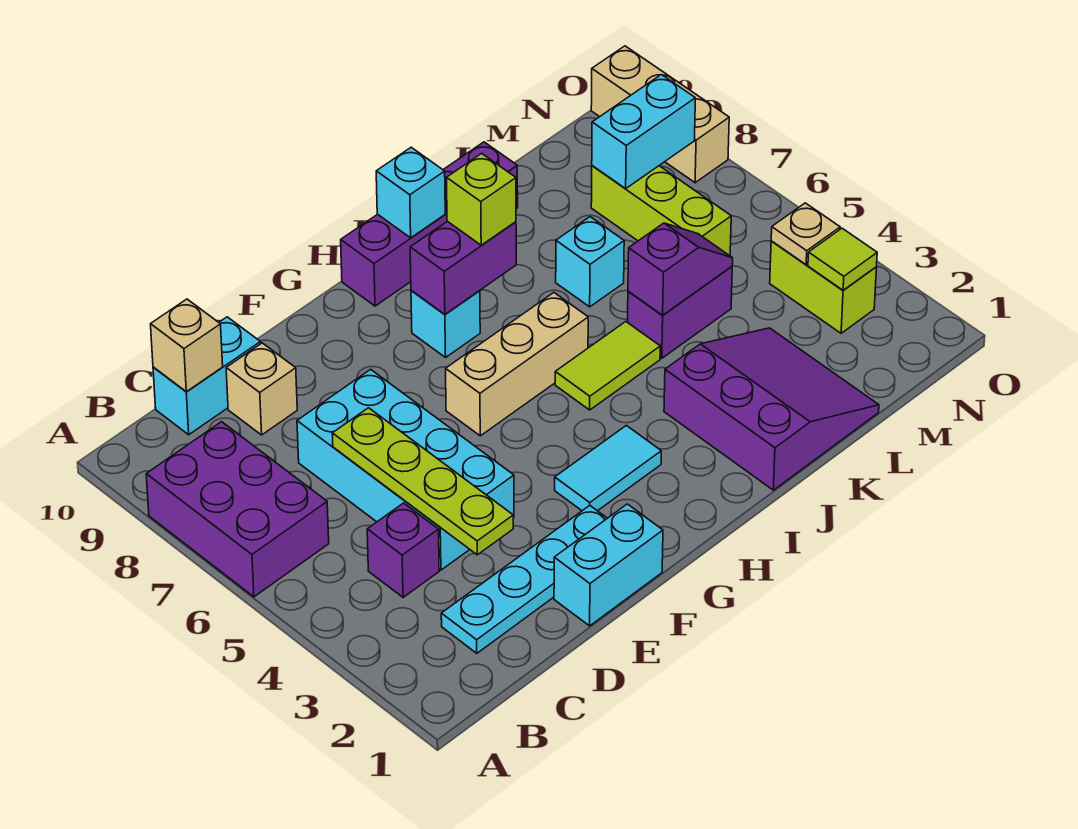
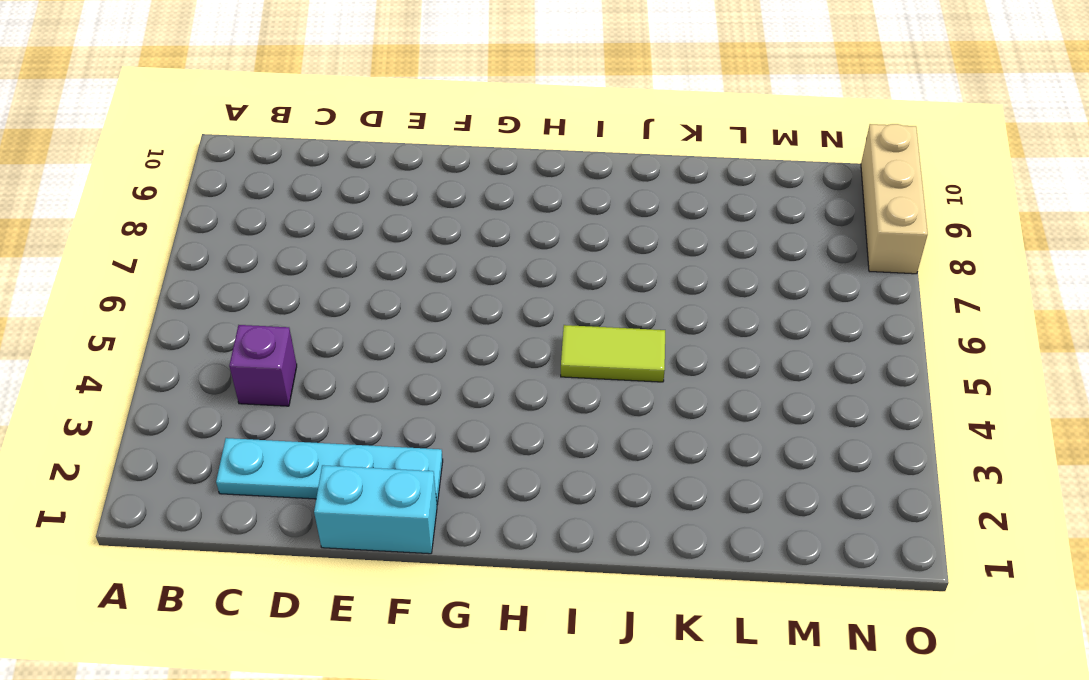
none -> purple 2x3 brick [146,422,329,597]
none -> cyan 1x2 brick [153,317,261,435]
none -> cyan 2x4 brick [297,369,514,570]

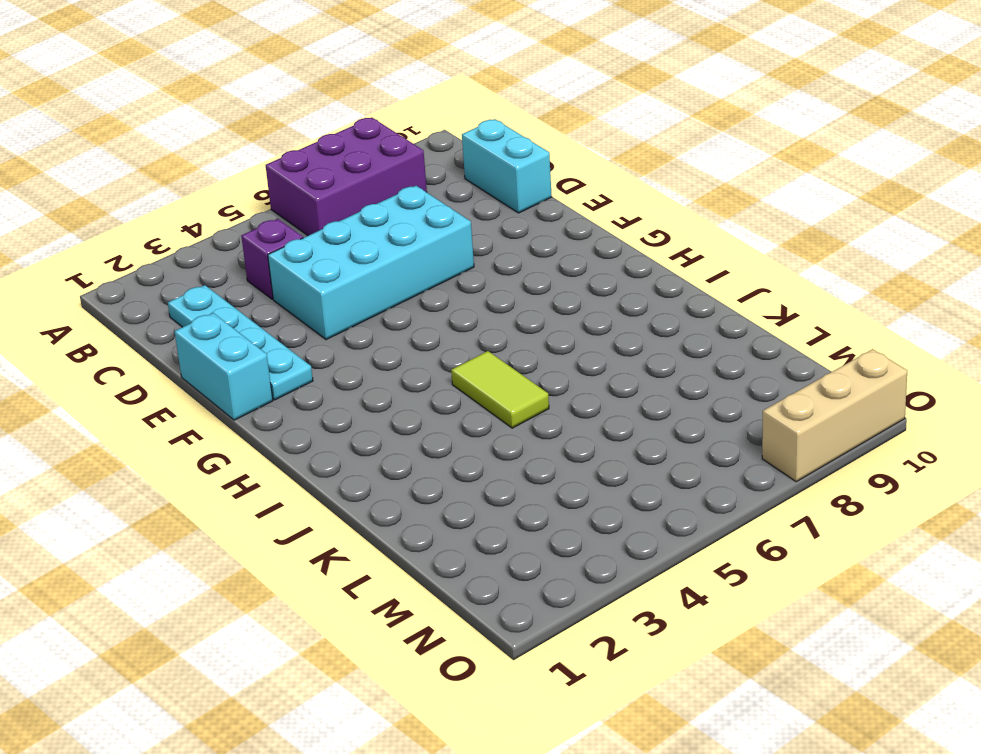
none -> tan 1x1 brick [226,343,297,435]
none -> cyan 1x2 tile [555,425,661,511]
none -> tan 1x3 brick [446,293,588,436]

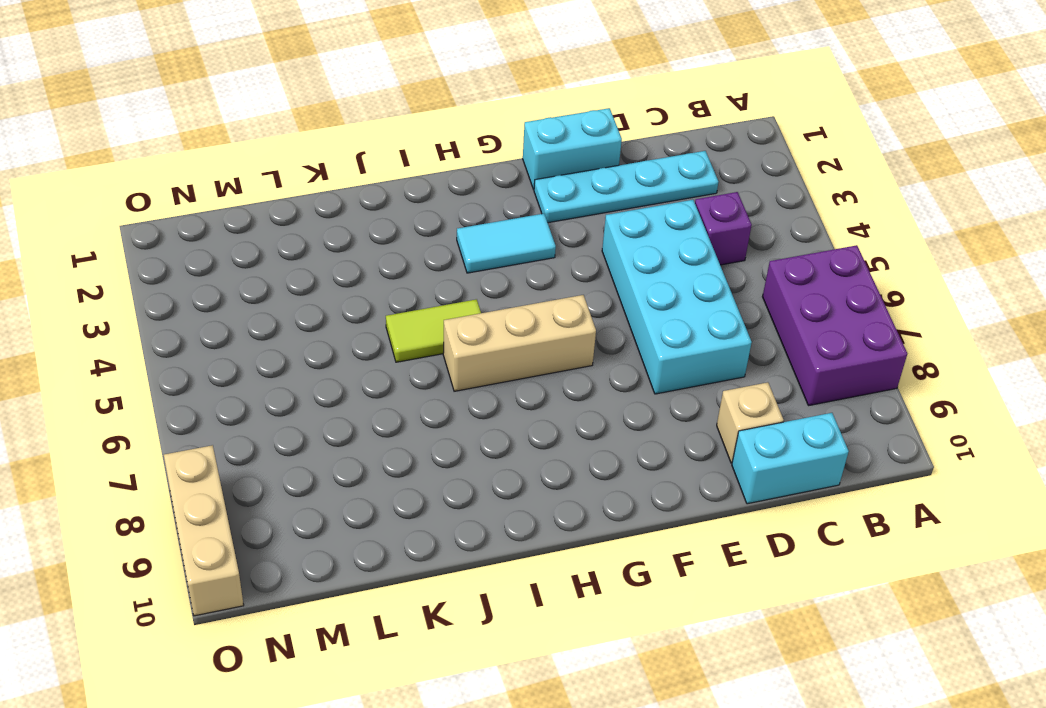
none -> cyan 1x1 brick [411,290,480,357]
none -> purple 1x4 brick [341,142,518,306]
none -> purple 3x3 slope [664,328,879,490]

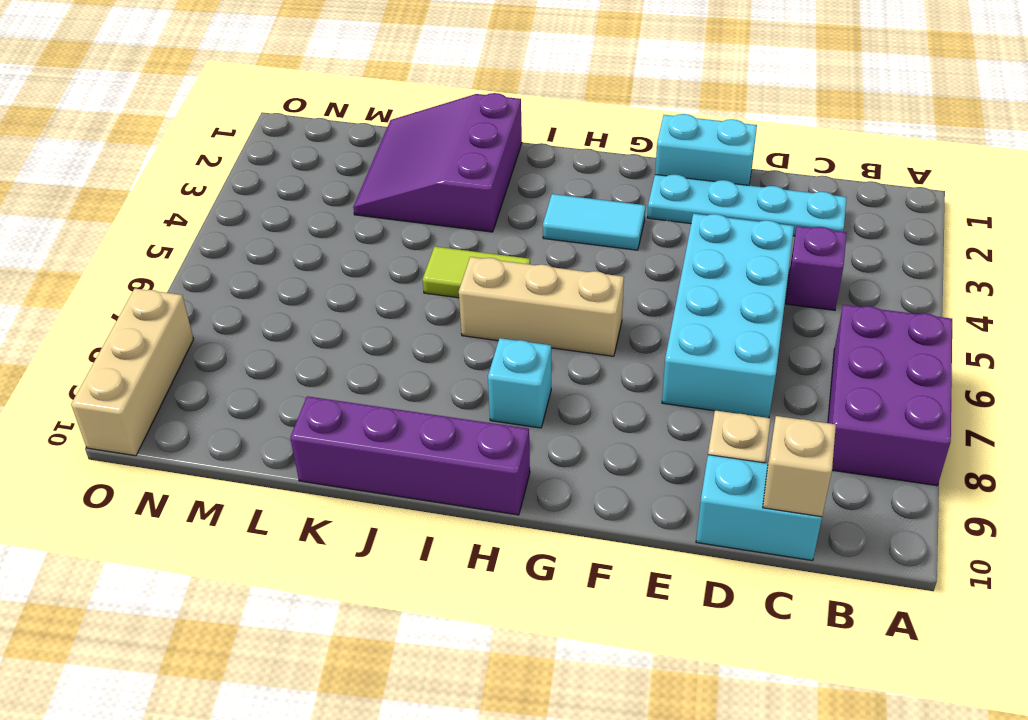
none -> purple 1x2 brick [628,267,732,358]
none -> cyan 1x1 brick [556,217,624,307]
none -> lime 1x3 brick [591,166,731,256]

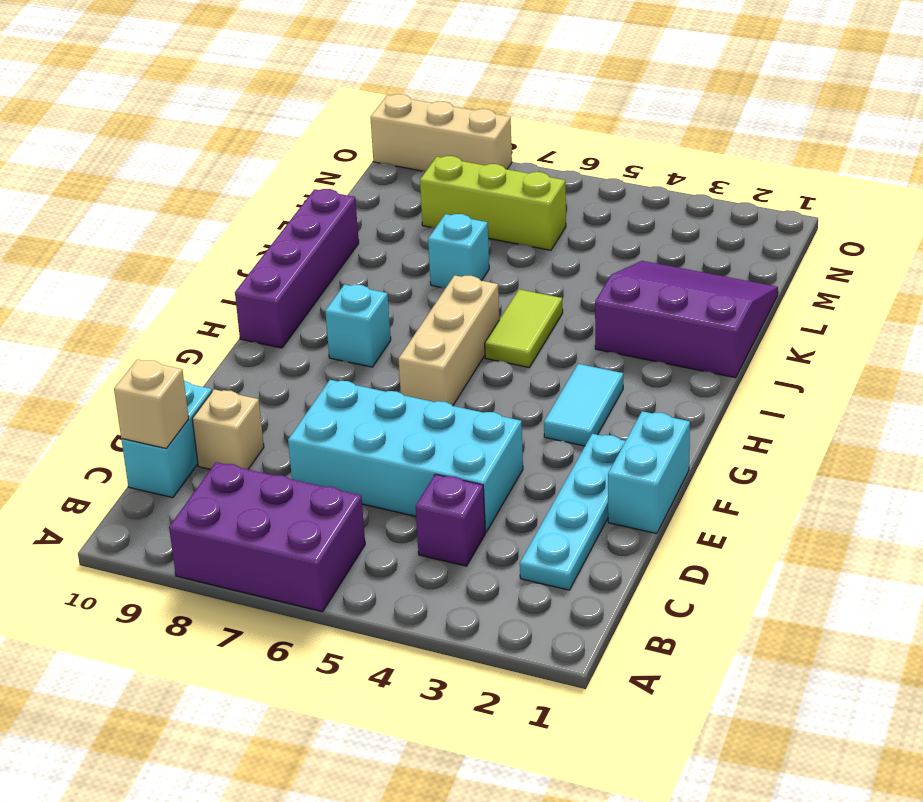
none -> purple 1x2 brick [628,267,732,358]
none -> lime 1x2 brick [770,241,877,333]
none -> lime 1x4 plate [332,408,513,555]

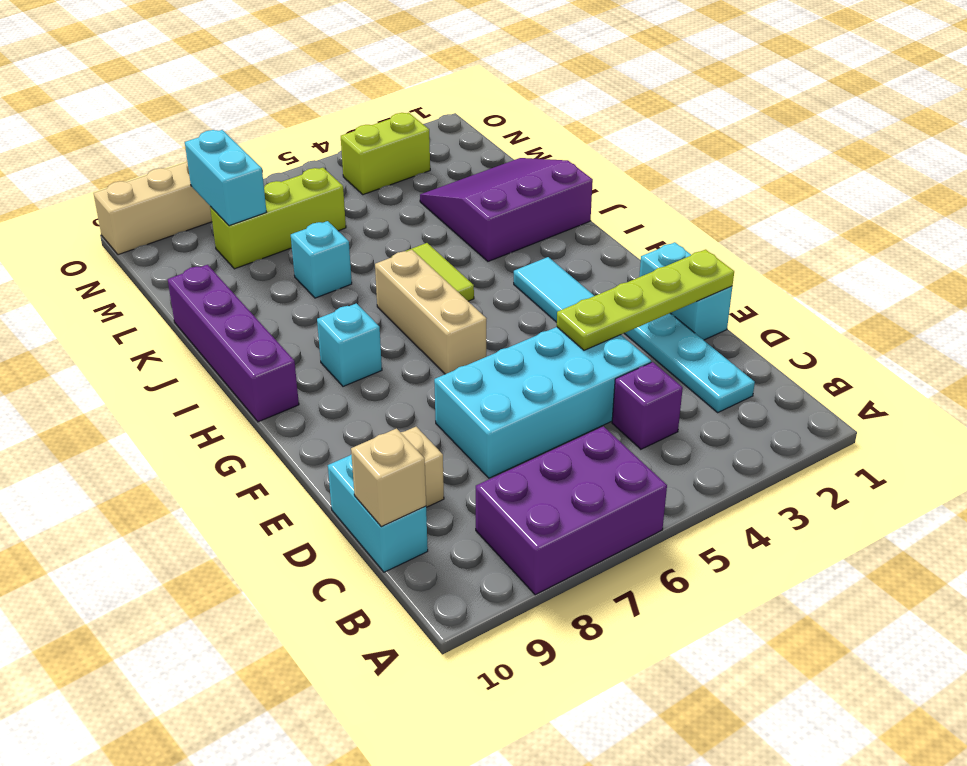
lime 1x4 plate [557,250,734,350] -> lime 1x4 plate moved to [332,408,513,555]
none -> purple 1x2 brick [628,267,732,358]
none -> purple 1x2 brick [410,221,516,314]
none -> cyan 1x1 brick [376,147,445,238]

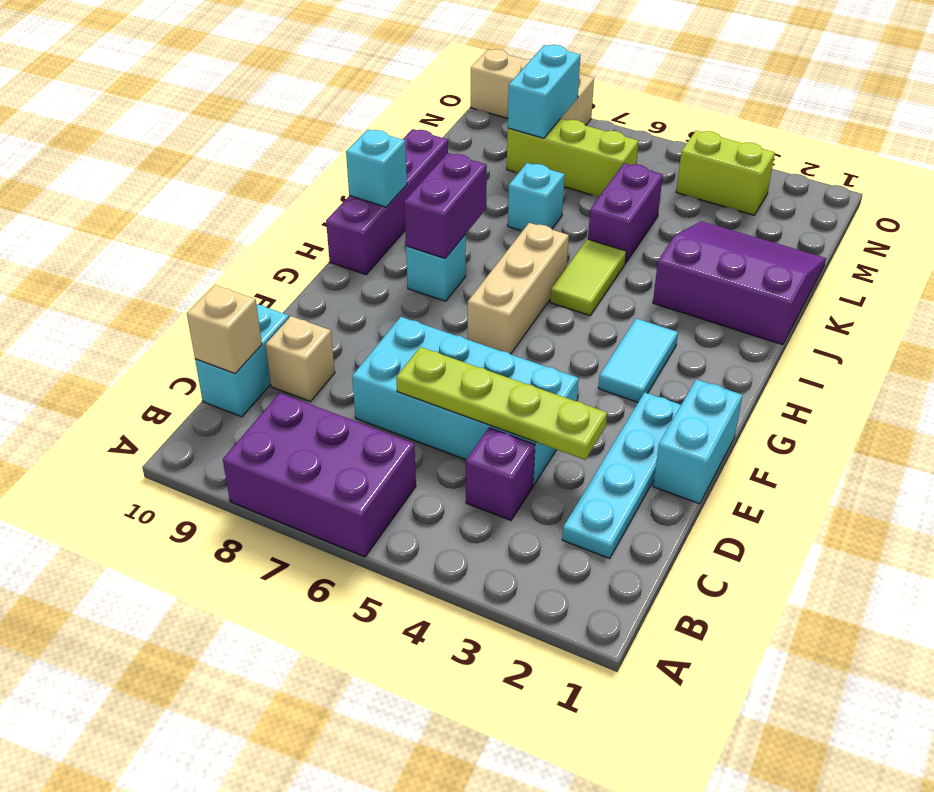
none -> purple 1x2 slope [628,223,733,315]
none -> lime 1x1 tile [808,228,877,290]
none -> tan 1x1 plate [771,203,840,265]

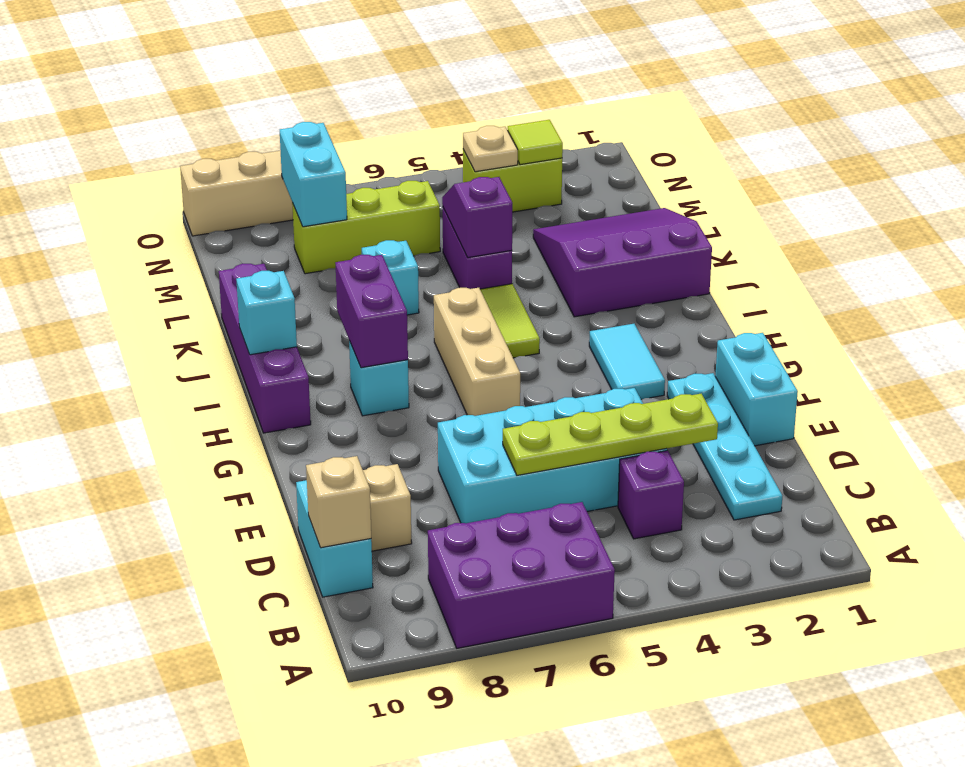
none -> lime 1x1 brick [447,153,516,245]

